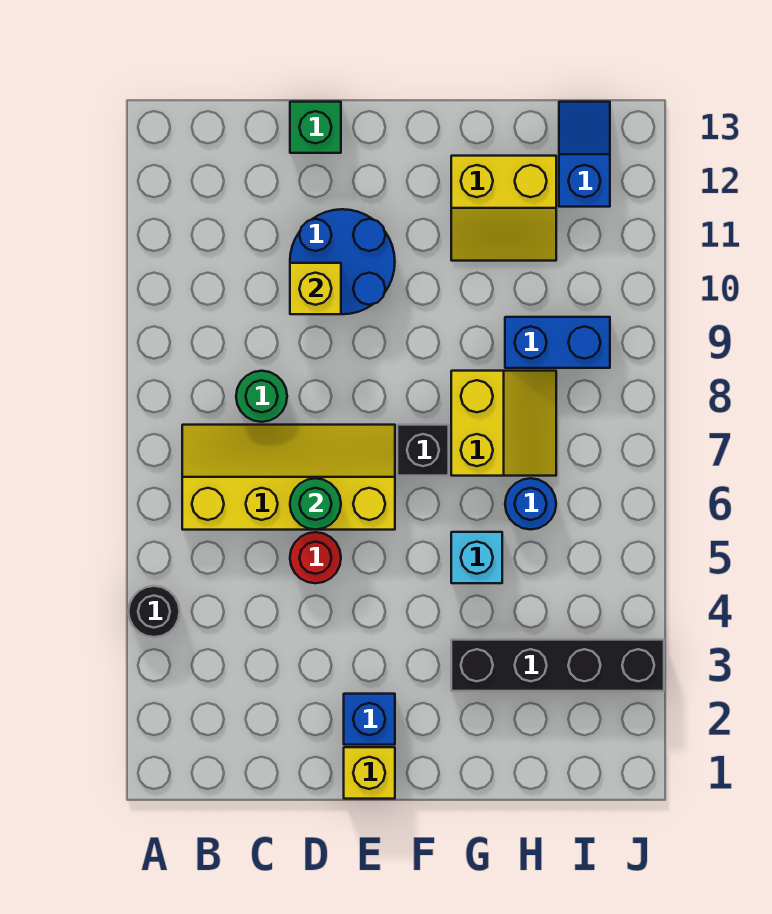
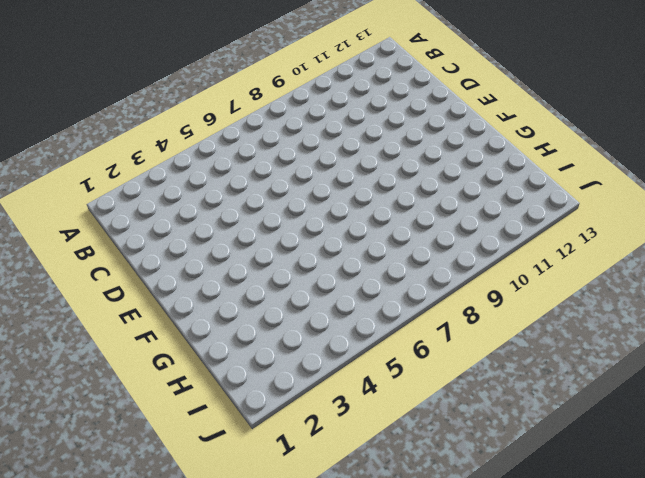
none -> black 1x1 round brick [128,586,180,637]
none -> yellow 2x4 slope [182,425,395,530]
none -> green 1x1 round brick [236,371,287,422]

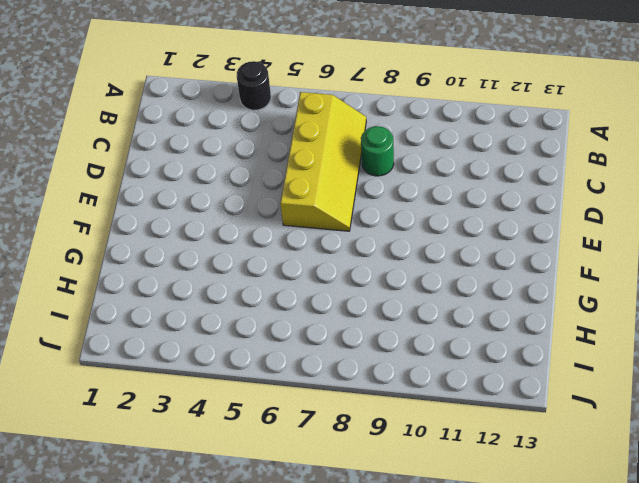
none -> red 1x1 round brick [290,532,341,583]
none -> blue 2x2 round brick [290,209,395,314]
none -> green 1x1 brick [290,102,341,153]

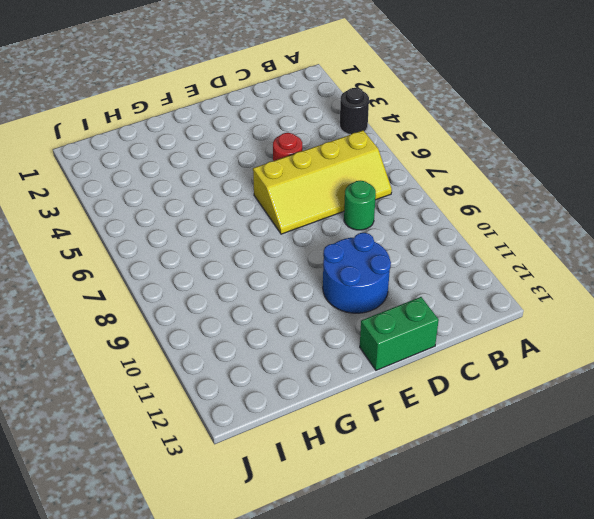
green 1x2 brick [360,297,439,370] -> green 1x1 brick [290,102,341,153]
none -> yellow 1x1 brick [344,747,395,799]
none -> blue 1x1 brick [344,694,395,745]
none -> black 1x1 brick [397,425,449,476]

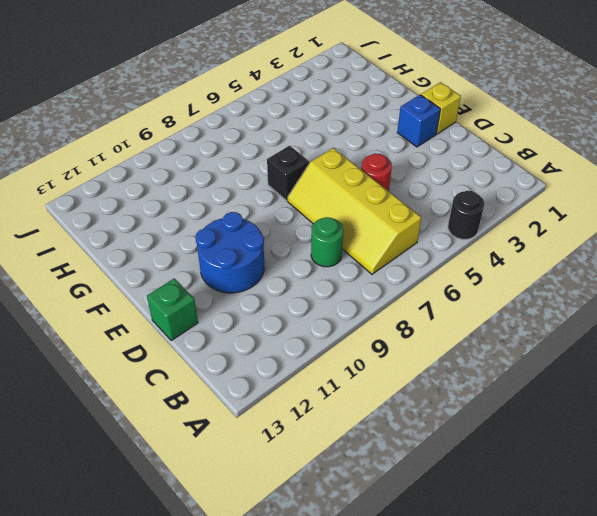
none -> black 1x4 brick [451,640,664,691]
none -> cyan 1x1 brick [451,532,502,583]
none -> yellow 2x2 slope [451,371,556,476]

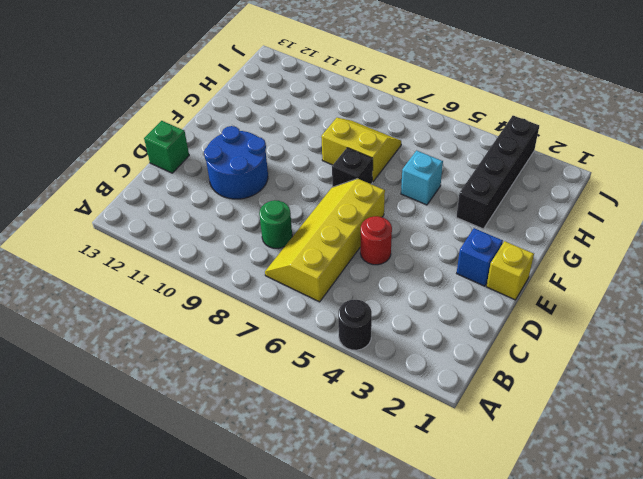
none -> yellow 2x2 slope [451,156,556,261]
none -> blue 1x1 round brick [505,478,556,530]
none -> blue 1x2 brick [505,317,610,368]

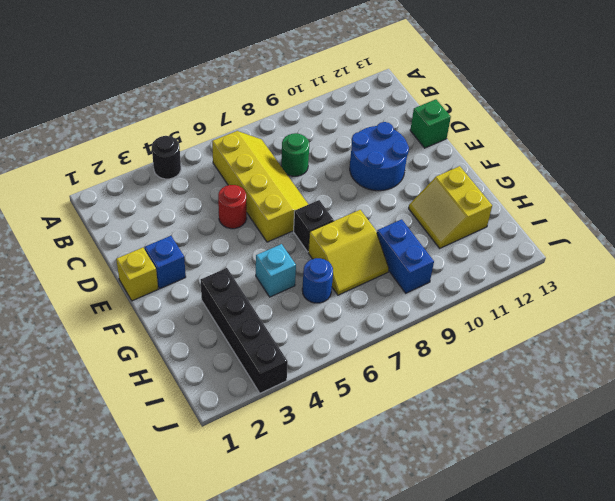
none -> blue 1x2 slope [559,102,610,207]
none -> green 1x1 round brick [290,478,341,530]
none -> yellow 1x1 brick [290,263,341,314]

